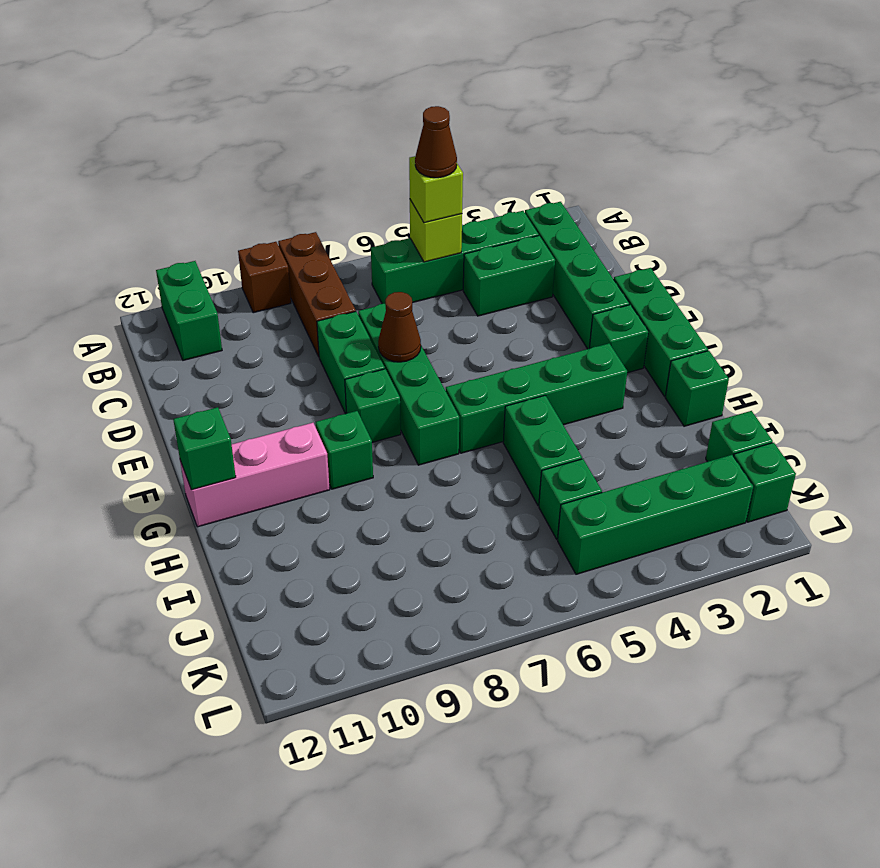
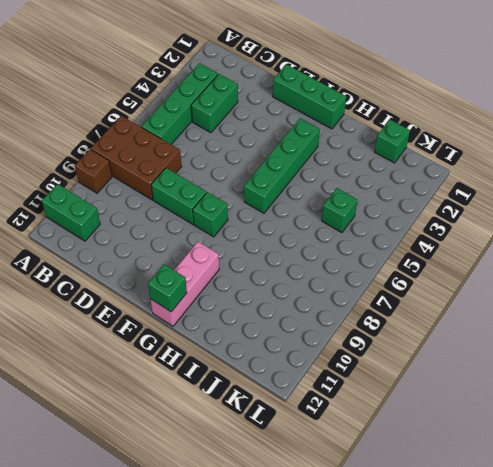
brown 2x3 brick [91,116,182,200] -> brown 1x3 brick [278,232,356,356]
none -> green 1x4 brick [525,202,630,349]
none -> green 1x4 brick [358,304,459,465]
none -> green 1x1 brick [590,305,648,373]

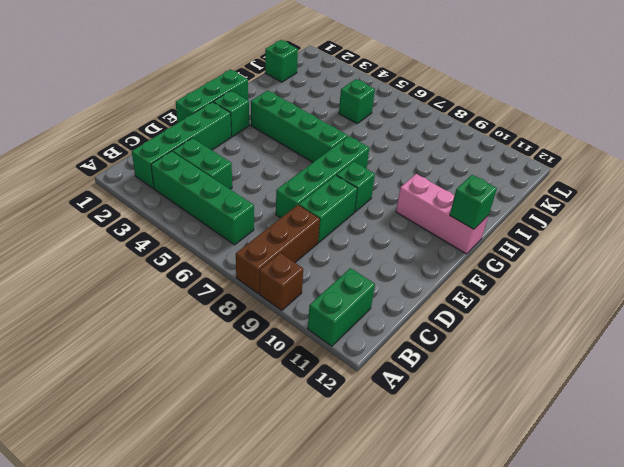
none -> green 1x1 brick [316,411,373,489]
none -> green 1x1 brick [665,351,729,426]
none -> green 1x2 brick [503,395,582,506]

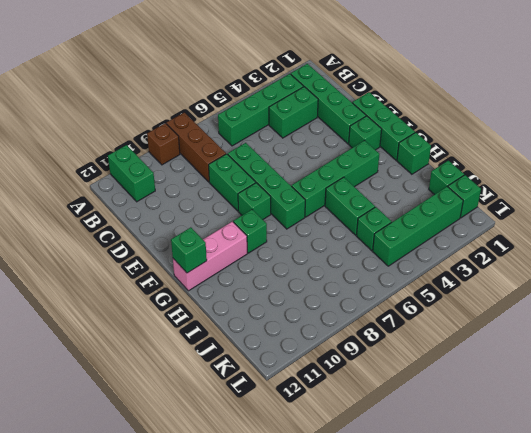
none -> lime 1x1 brick [410,200,462,262]
none -> brown 1x1 cone [378,292,421,362]
none -> lime 1x1 brick [409,156,463,223]

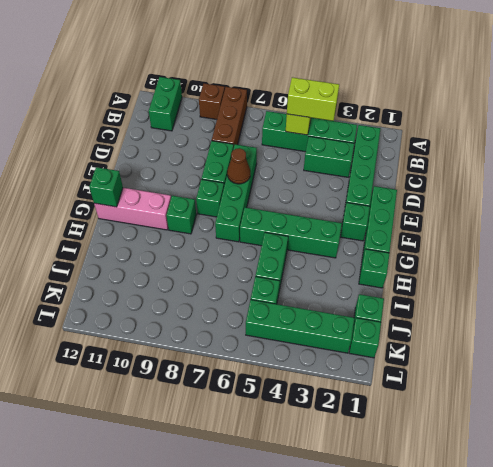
lime 1x2 brick [287,77,339,121] -> lime 1x1 brick [409,156,463,223]
none -> brown 1x1 cone [415,106,457,178]

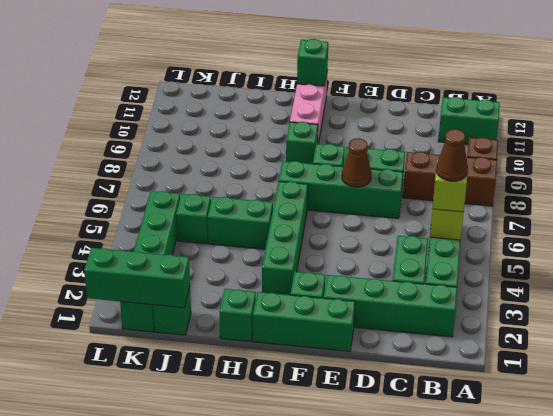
green 1x3 brick [84,248,190,308] -> none

